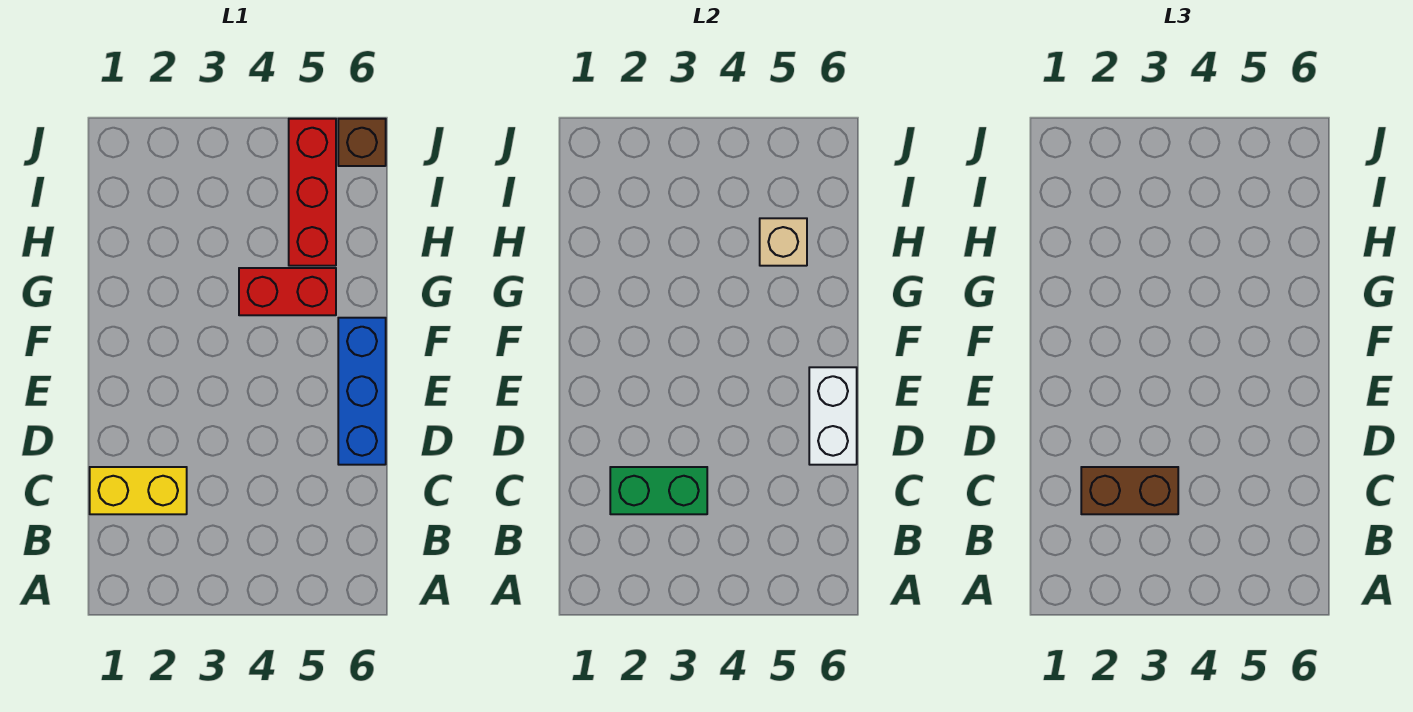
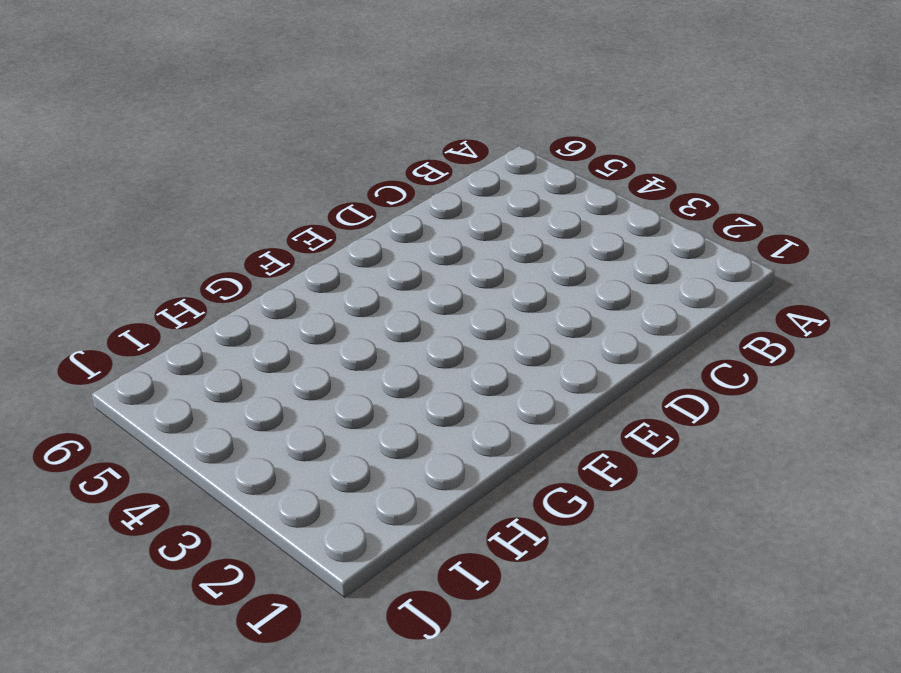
none -> yellow 1x2 brick [90,467,187,514]
none -> blue 1x3 brick [338,318,386,465]

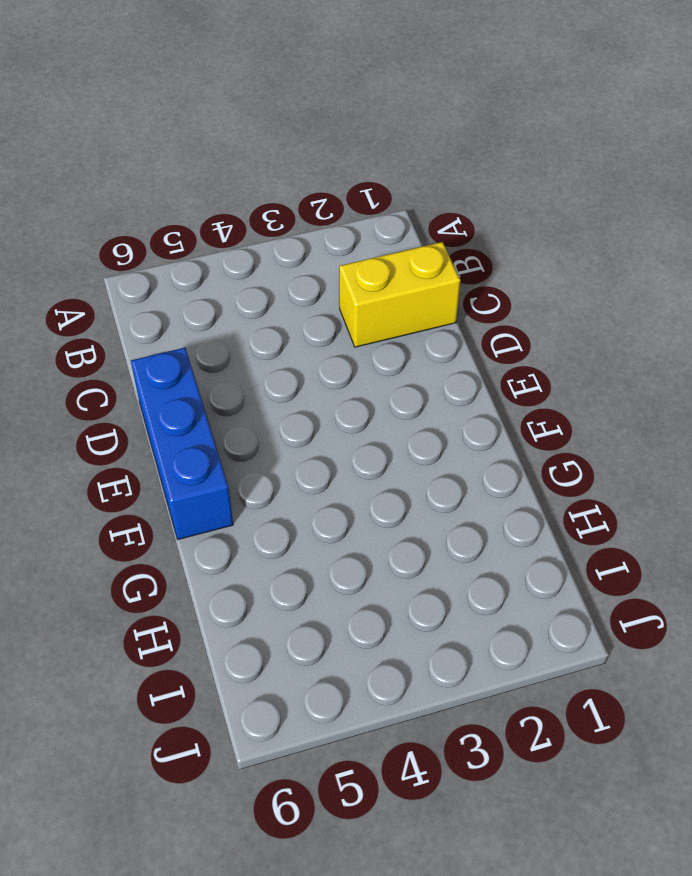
none -> red 1x2 brick [239,268,336,315]
none -> red 1x3 brick [289,119,336,266]

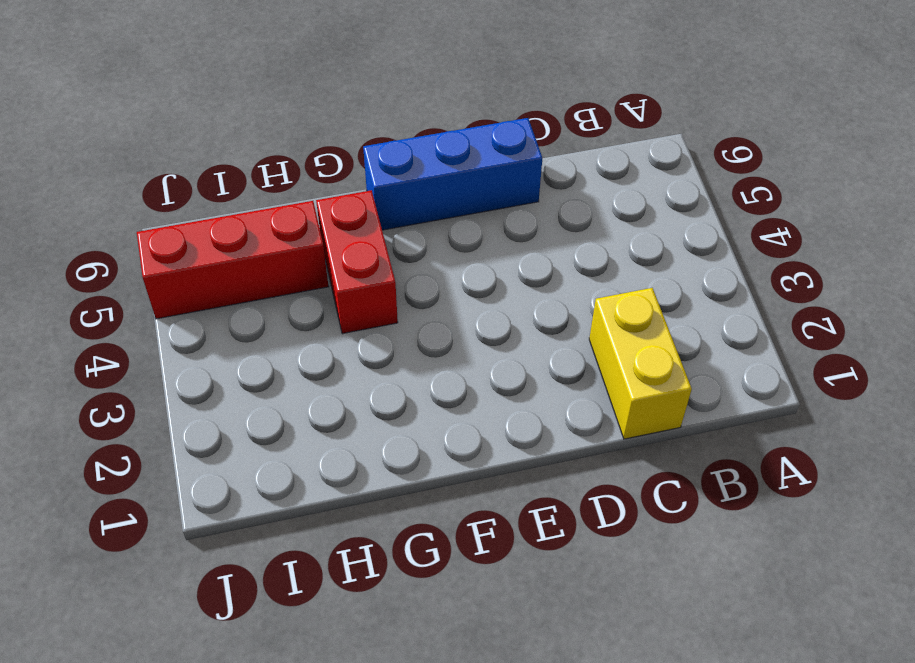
none -> brown 1x1 brick [338,119,386,166]
none -> green 1x2 brick [610,467,707,514]

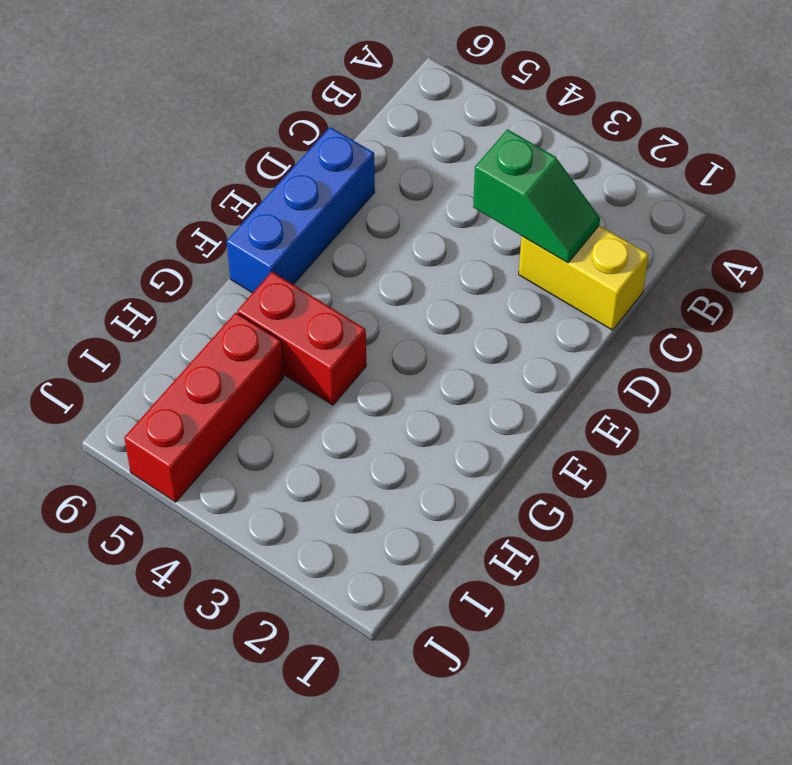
green 1x2 slope [473,129,600,263] -> green 1x2 brick [610,467,707,514]
none -> brown 1x1 brick [338,119,386,166]
none -> white 1x2 brick [809,367,857,465]

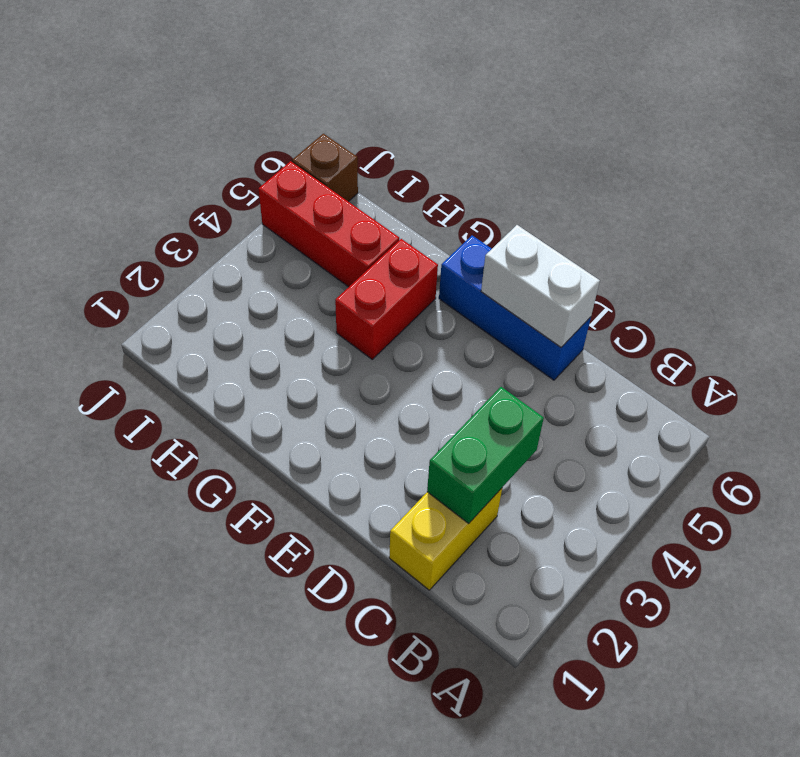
none -> tan 1x1 brick [760,218,807,266]
none -> brown 1x2 brick [1081,467,1178,514]

